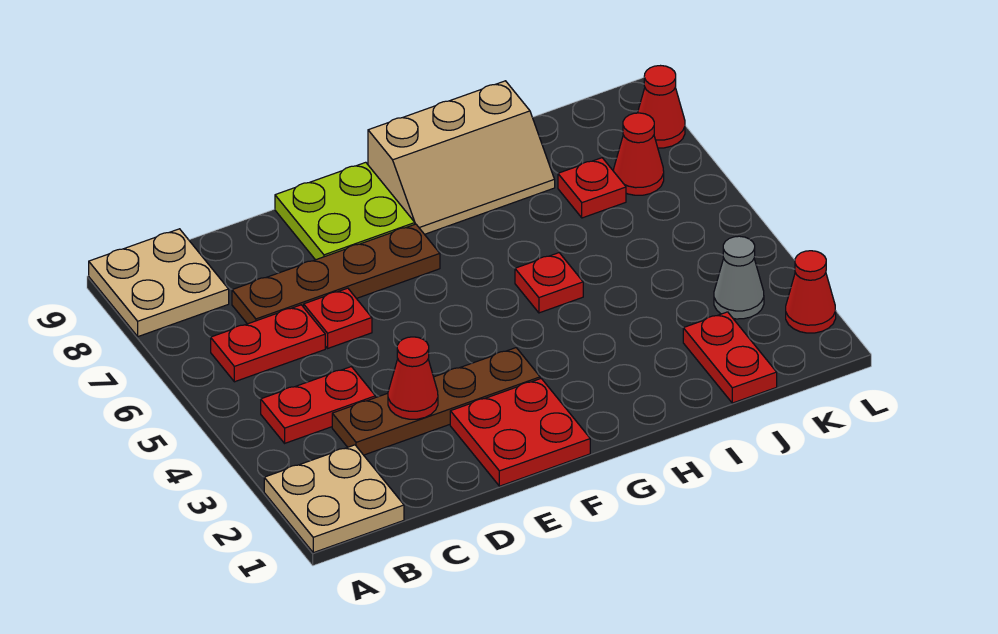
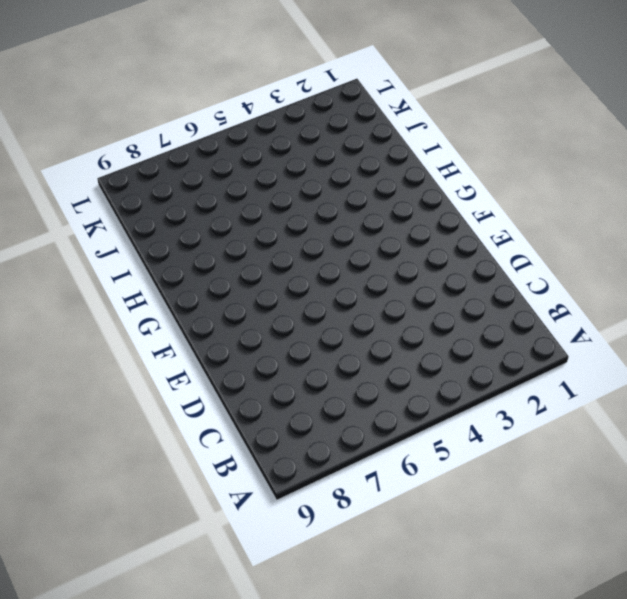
none -> tan 2x2 plate [264,445,404,553]
none -> tan 2x2 plate [89,229,229,337]
none -> red 1x2 plate [261,367,375,443]

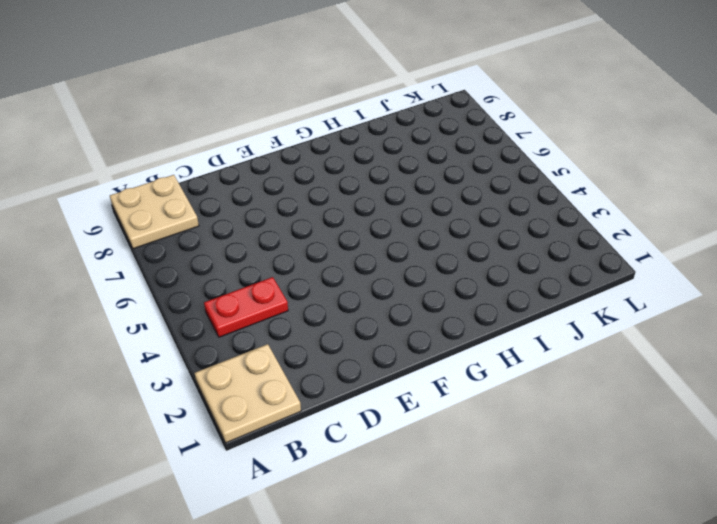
none -> red 1x2 plate [211,305,325,382]
none -> brown 1x4 plate [332,348,540,455]
none -> brown 1x4 plate [232,224,440,324]

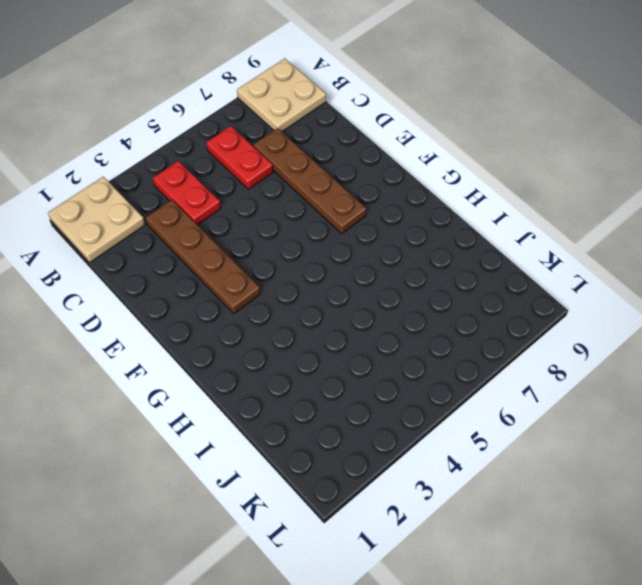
none -> red 1x1 plate [304,288,372,348]
none -> red 2x2 plate [450,379,590,486]
none -> lime 2x2 plate [275,162,415,260]

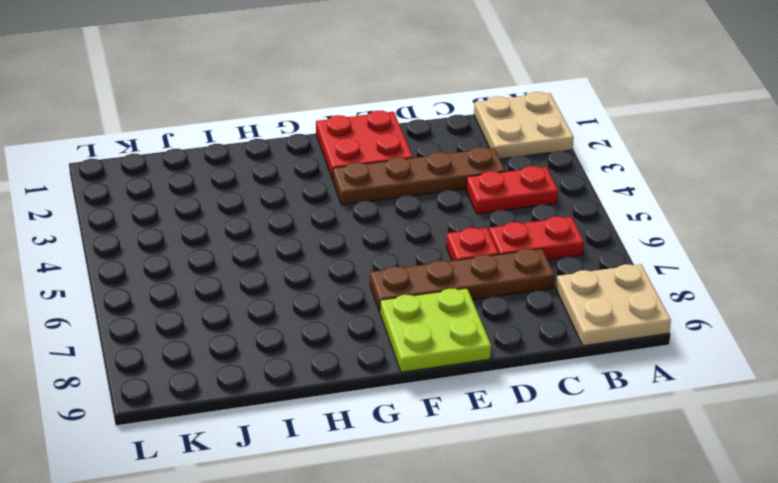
none -> tan 2x3 slope [368,81,555,234]
none -> red 1x1 plate [515,253,583,313]
none -> red 1x2 plate [683,312,777,403]

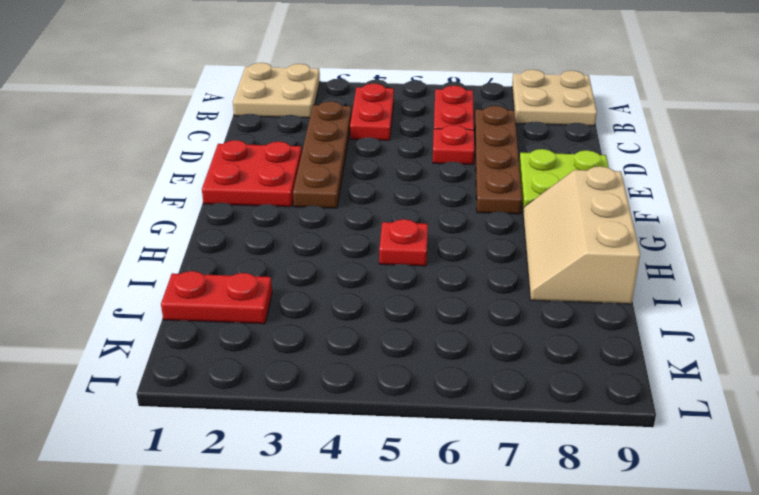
none -> red 1x1 plate [558,158,626,218]
none -> grey 1x1 cone [714,236,764,319]
none -> red 1x1 cone [614,113,664,195]

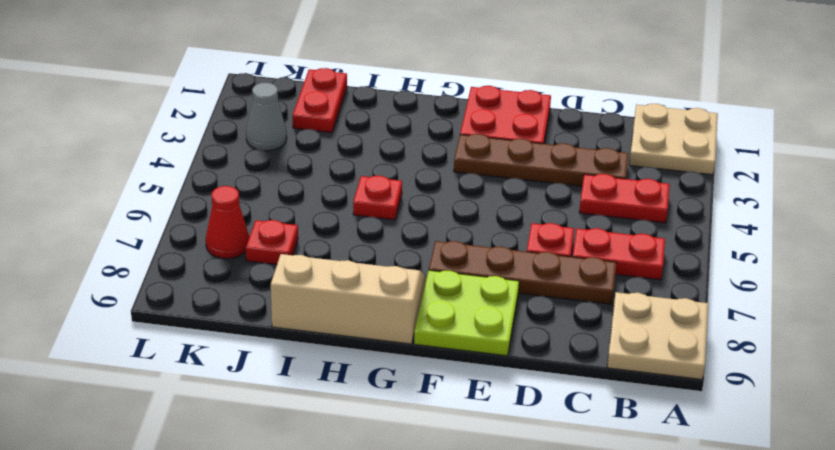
none -> red 1x1 cone [786,251,836,333]
none -> red 1x1 cone [638,66,685,148]
none -> red 1x1 cone [388,337,438,419]

